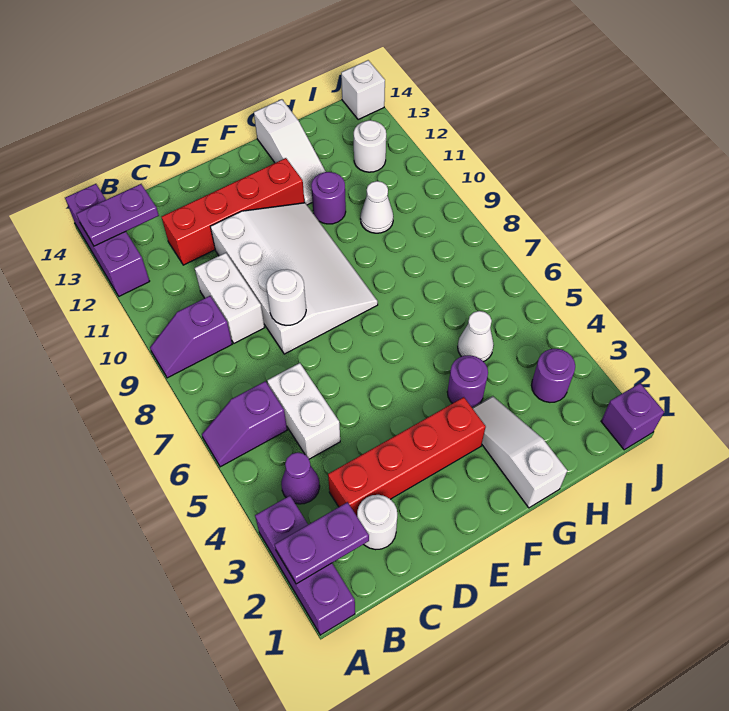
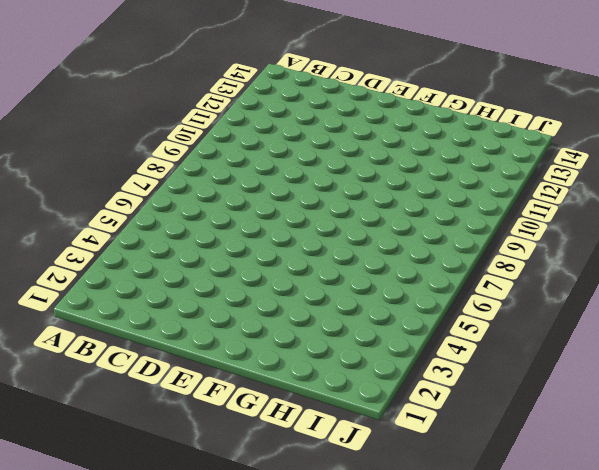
none -> purple 1x3 brick [255,496,355,635]
none -> purple 1x2 slope [202,381,287,467]
none -> purple 1x2 slope [150,296,232,378]

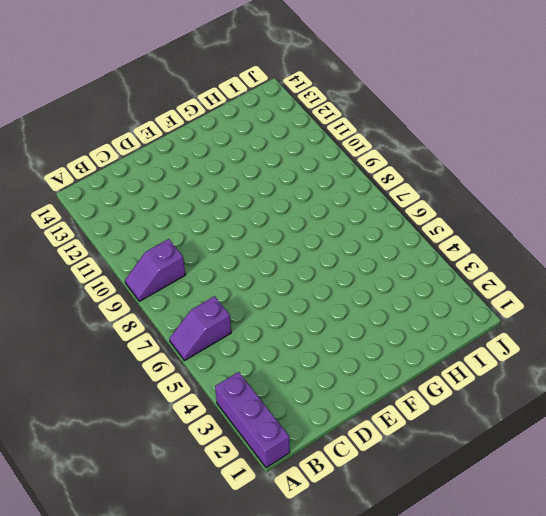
none -> purple 1x3 brick [65,184,150,296]
none -> purple 1x1 cone [281,452,320,504]
none -> white 1x1 round brick [357,495,397,550]

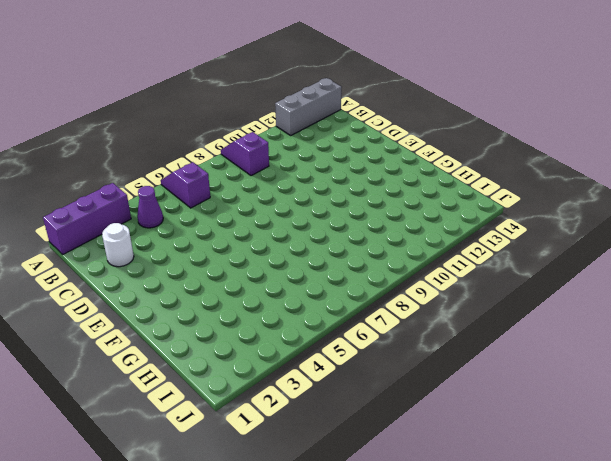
grey 1x3 brick [275,78,342,135] -> purple 1x3 brick [65,184,150,296]
none -> red 1x4 brick [328,397,486,516]
none -> white 1x2 brick [267,363,340,459]
none -> white 1x2 brick [195,253,265,343]

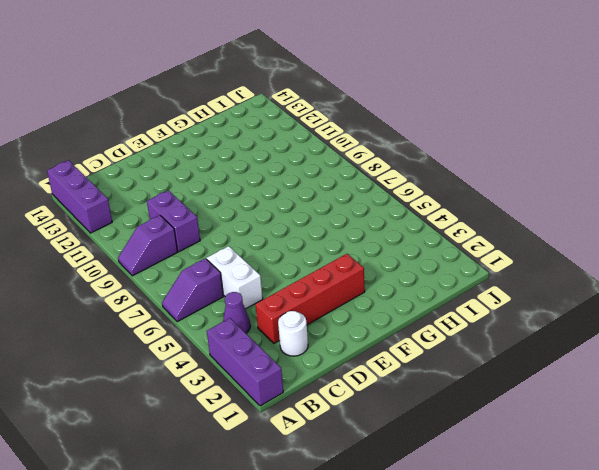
purple 1x2 brick [147,190,200,252] -> white 1x2 brick [195,253,265,343]
none -> red 1x4 brick [162,158,304,265]
none -> white 3x4 slope [210,203,378,354]
none -> white 1x3 slope [473,396,567,508]

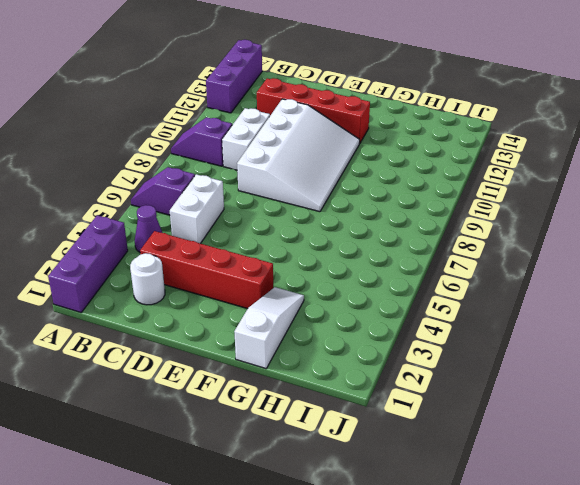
none -> purple 1x1 round brick [447,355,488,408]
none -> purple 1x1 round brick [311,172,346,224]
none -> white 1x3 slope [254,99,326,205]

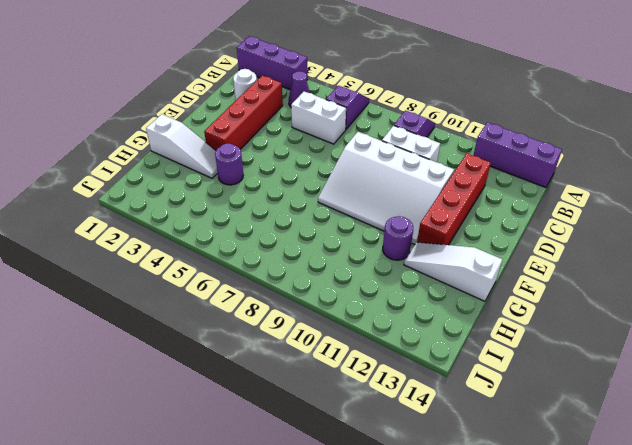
none -> white 1x1 cone [458,311,494,362]
none -> white 1x1 cone [360,181,393,233]
none -> purple 1x1 round brick [531,349,575,402]

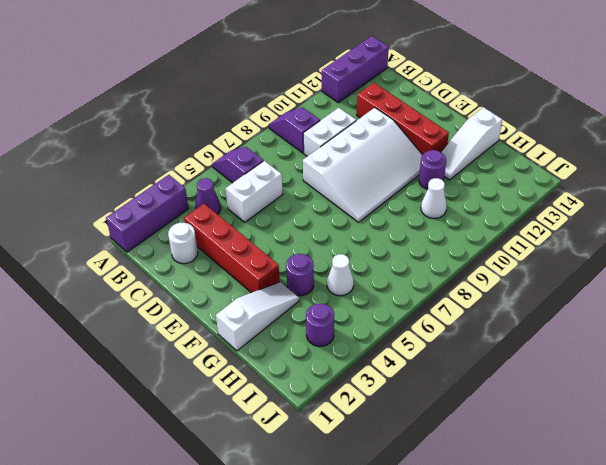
none -> white 1x1 round brick [354,120,386,172]
none -> purple 1x1 brick [601,383,664,450]
none -> white 1x1 brick [341,60,385,120]

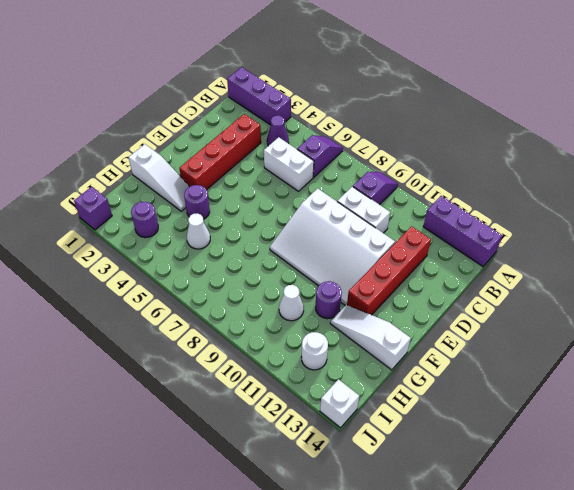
none -> white 1x1 round brick [357,495,397,550]
none -> purple 1x2 plate [275,502,369,584]
none -> purple 1x2 plate [77,184,159,246]

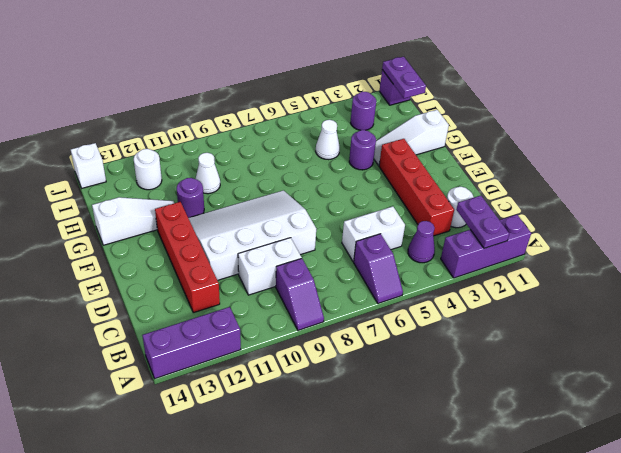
purple 1x2 plate [382,57,426,98] -> purple 1x2 plate moved to [77,184,159,246]
none -> white 1x1 round brick [266,269,306,325]

